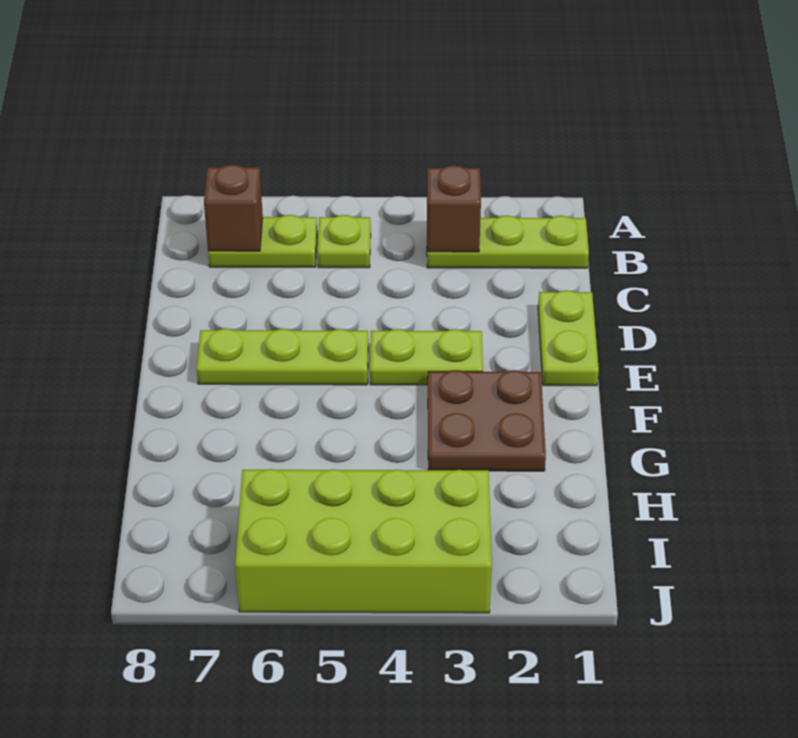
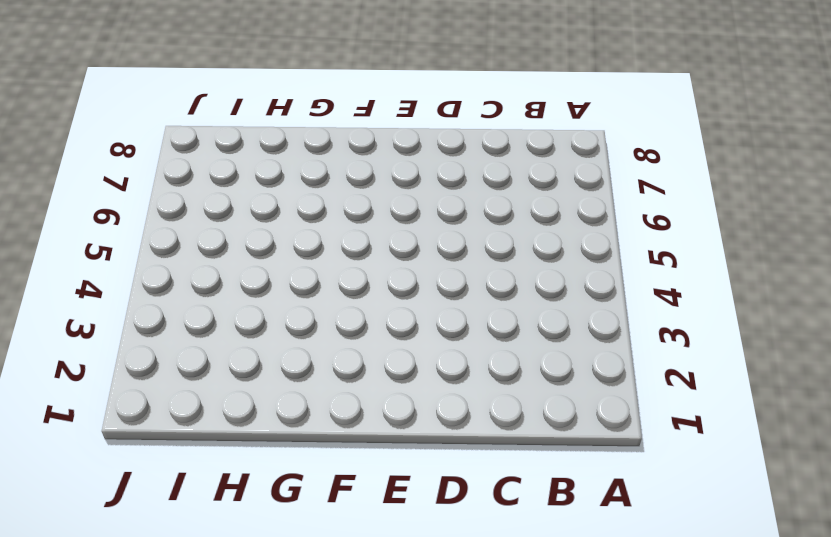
none -> lime 1x3 plate [427,216,589,268]
none -> lime 1x1 plate [318,215,371,268]

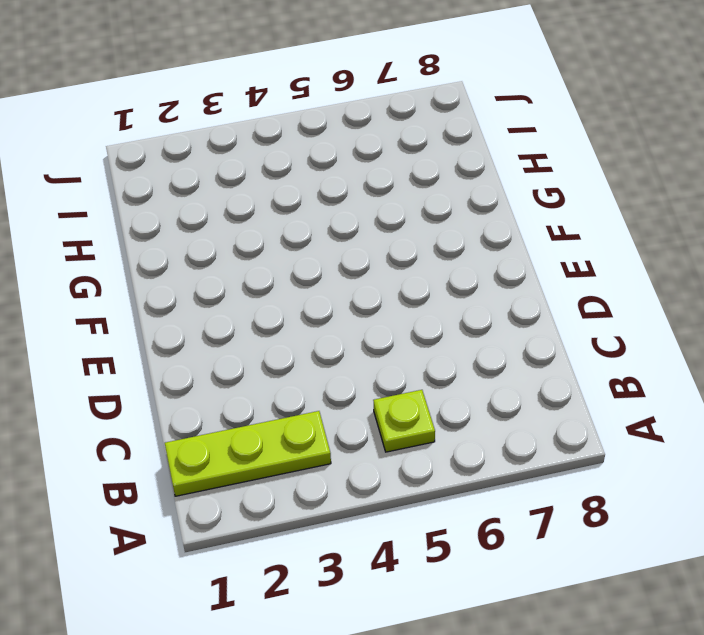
none -> lime 1x2 plate [208,215,317,267]
none -> lime 1x2 plate [538,290,599,386]

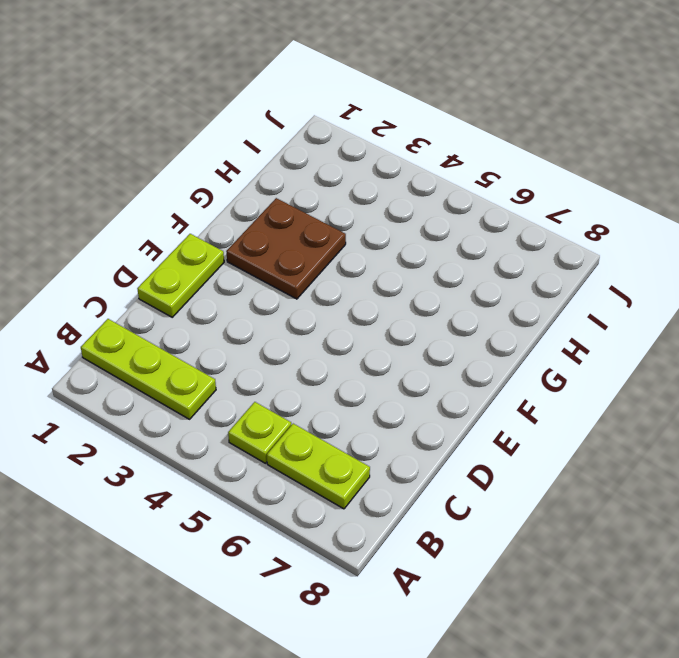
none -> lime 1x2 plate [370,329,483,385]
none -> lime 1x3 plate [197,329,368,385]

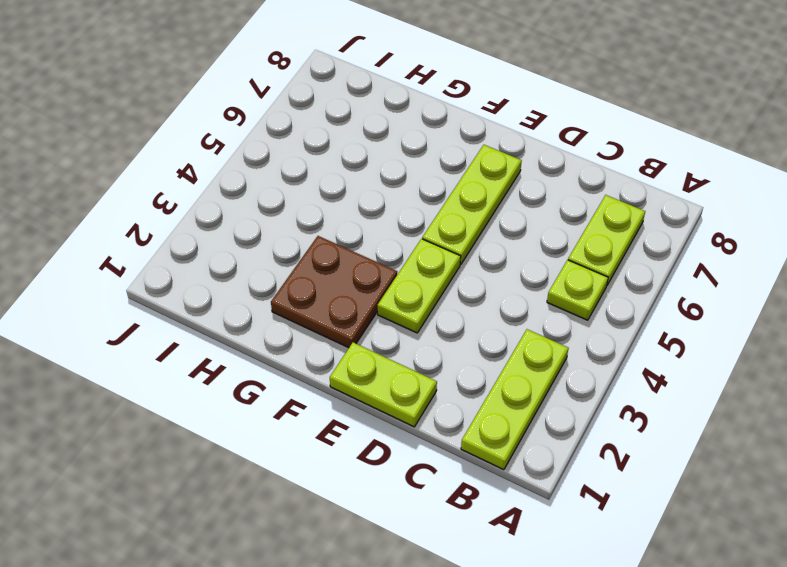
none -> lime 2x4 brick [235,469,492,613]
none -> brown 1x1 brick [427,165,481,252]

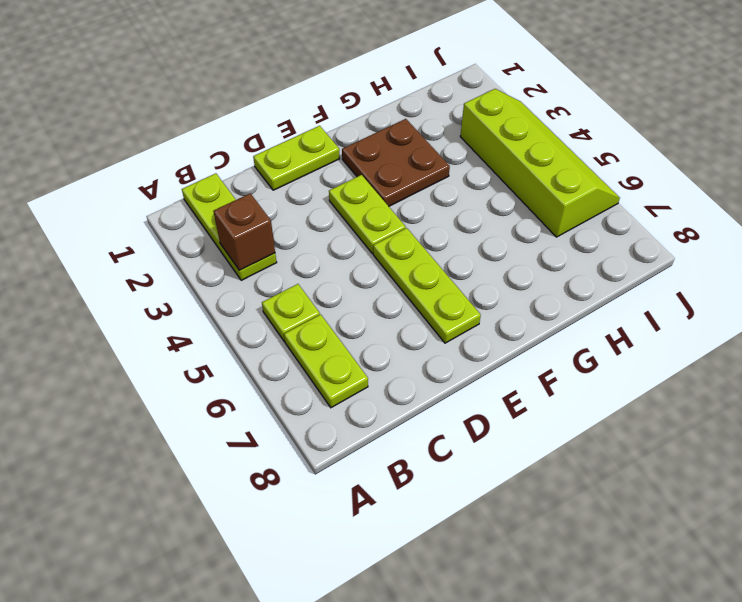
lime 2x4 slope [460,89,620,237] -> lime 2x4 brick [235,469,492,613]
none -> brown 1x1 brick [204,165,263,251]

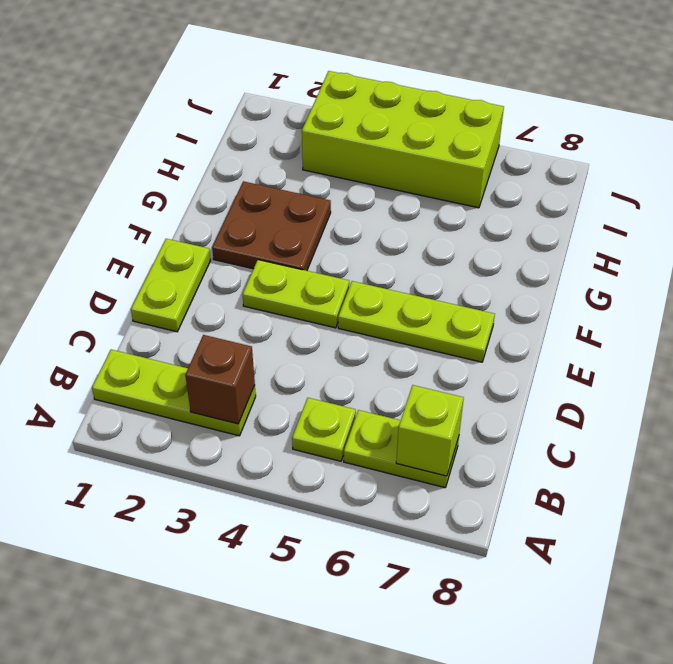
lime 1x1 brick [396,385,464,476] -> brown 1x1 brick [204,165,263,251]

